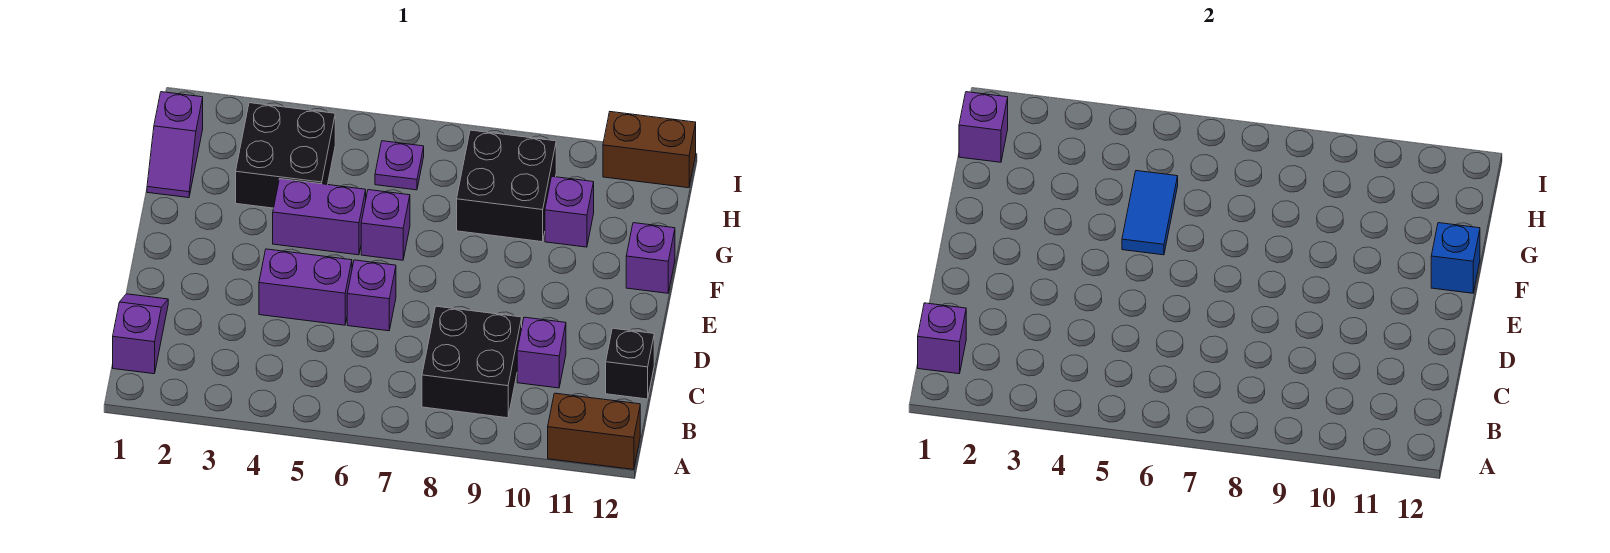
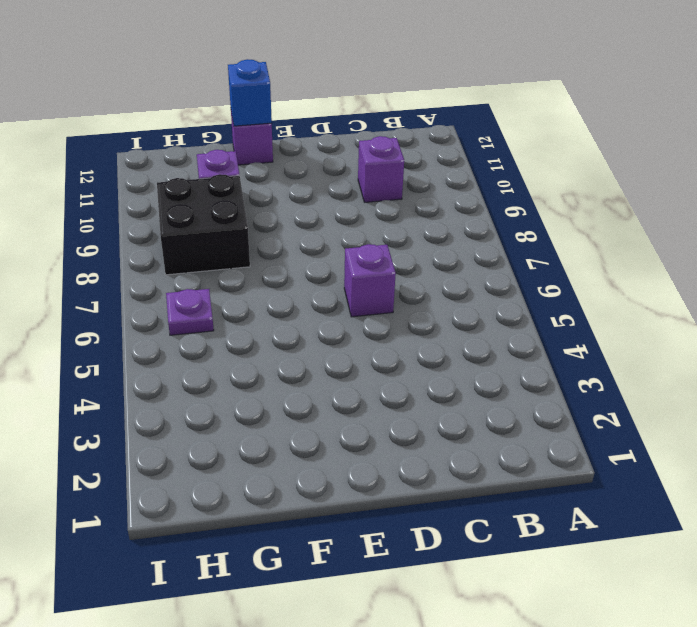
none -> brown 1x2 brick [548,393,640,470]
none -> purple 1x2 slope [113,294,168,374]
none -> black 2x2 brick [422,306,522,418]

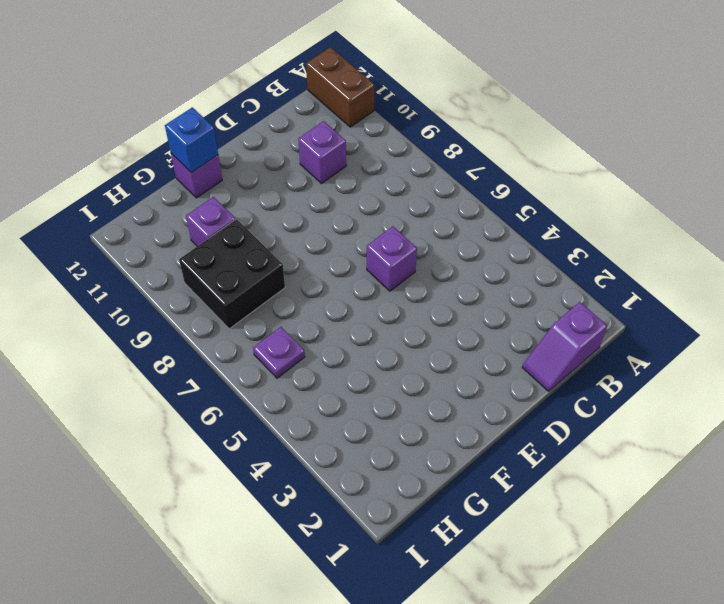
none -> black 2x2 brick [422,306,522,418]
none -> black 1x1 brick [606,328,654,399]
none -> purple 1x2 brick [259,249,352,325]

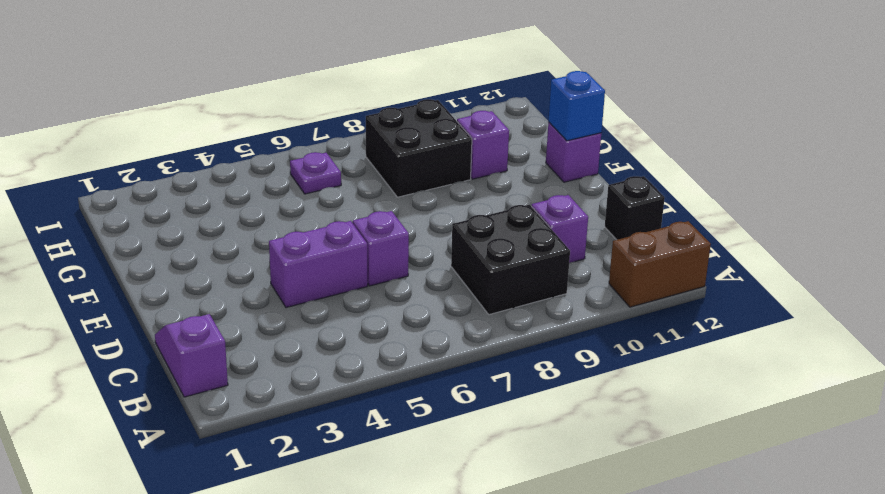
none -> purple 1x2 brick [273,179,366,255]
none -> purple 1x1 brick [361,190,410,260]
none -> purple 1x2 slope [147,92,203,198]

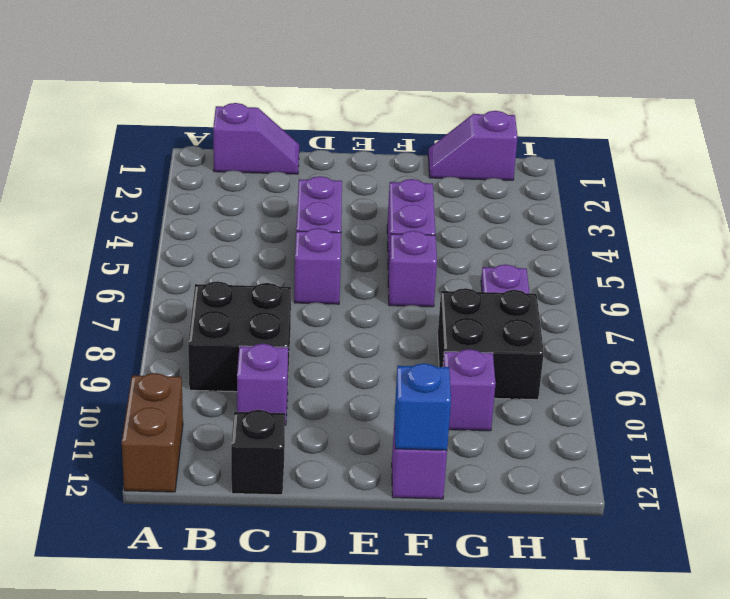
none -> black 2x2 brick [236,103,335,208]
none -> brown 1x2 brick [603,112,696,188]
none -> purple 1x1 brick [918,303,966,374]

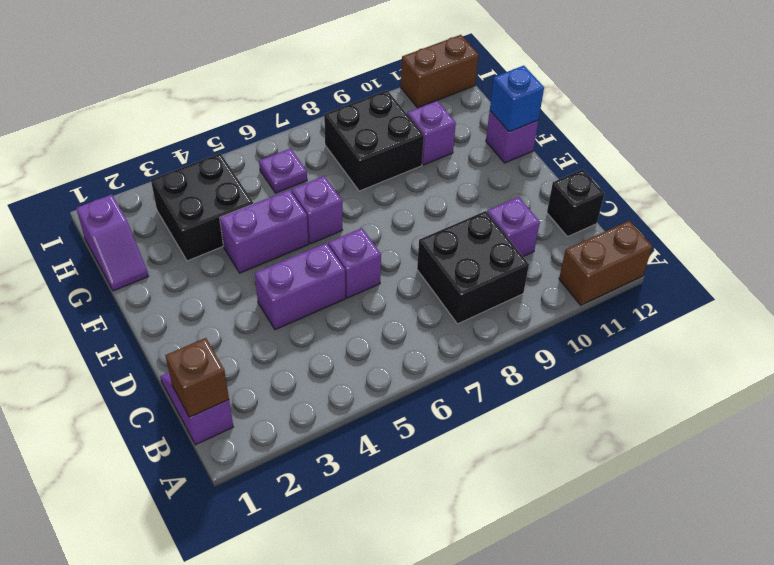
brown 1x1 brick [165,338,229,417] -> purple 1x1 brick [918,303,966,374]
none -> blue 1x2 tile [1122,171,1178,255]
none -> purple 1x1 brick [959,92,1008,162]

